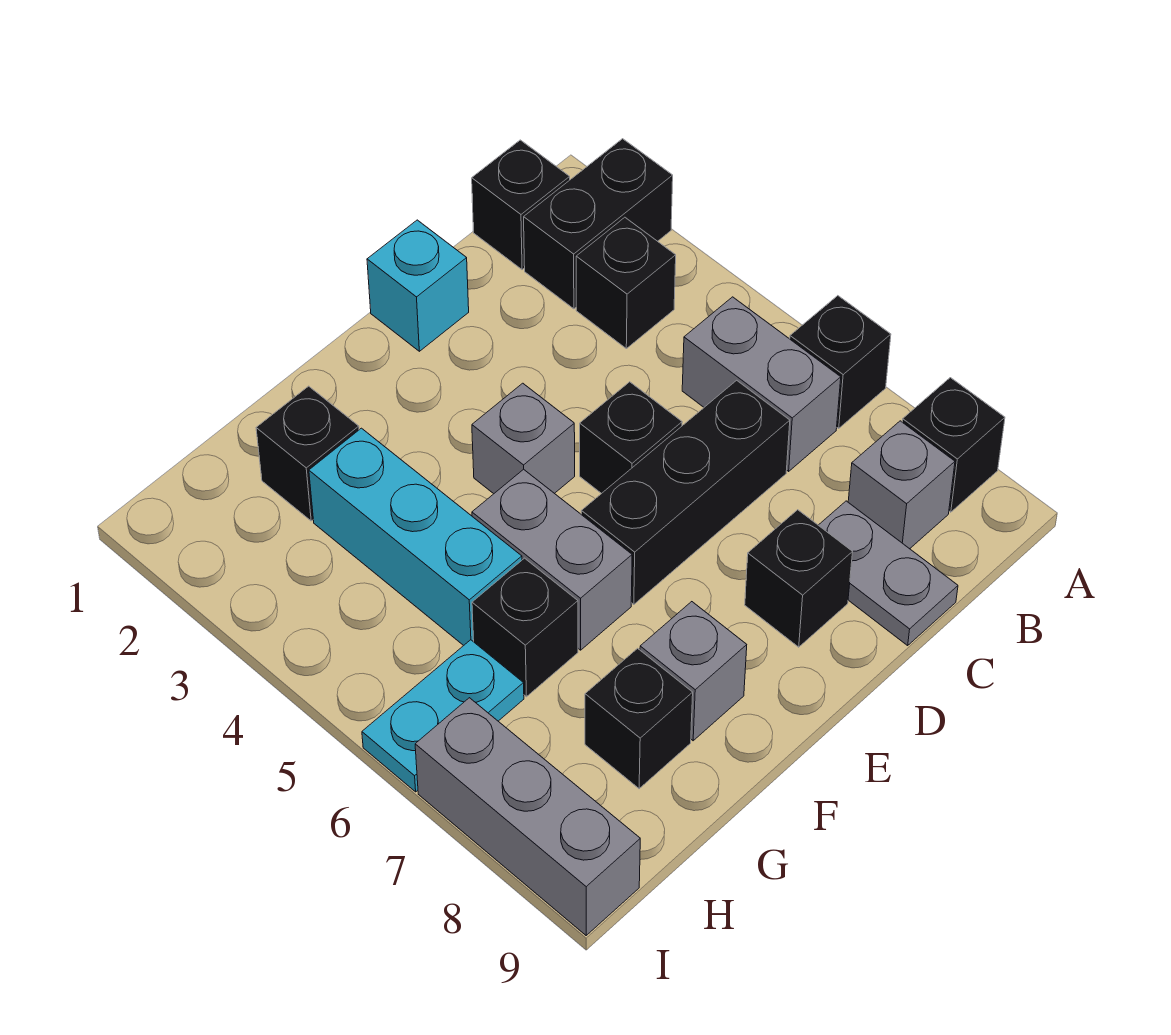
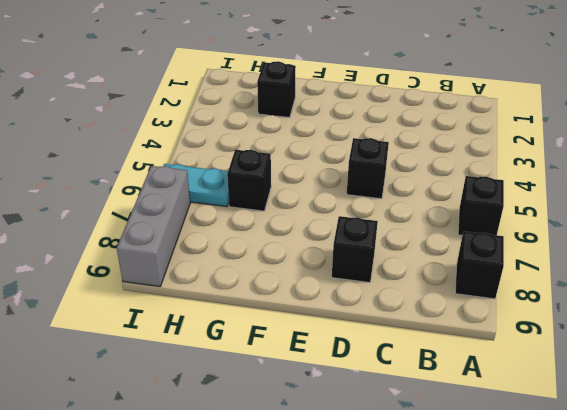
none -> black 1x2 brick [524,139,673,309]
none -> black 1x1 brick [472,140,570,270]
none -> black 1x1 brick [576,217,676,349]

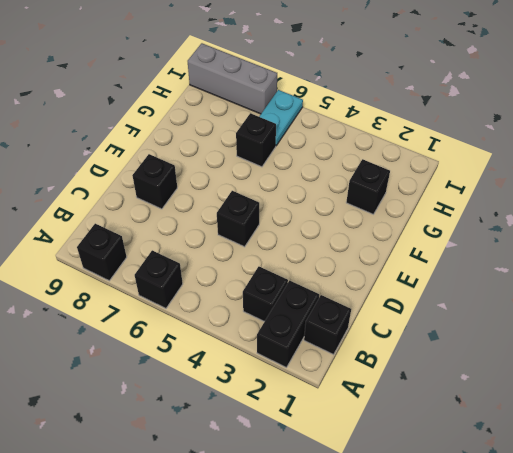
none -> grey 1x2 brick [682,297,841,471]
none -> grey 1x1 brick [848,421,955,549]
none -> black 1x3 brick [581,380,790,604]

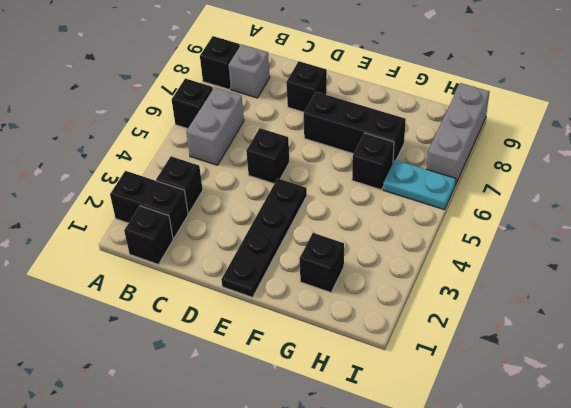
black 1x4 plate [221,178,307,297] -> grey 1x1 brick [472,383,575,494]
black 1x3 brick [304,92,406,162] -> black 1x3 brick moved to [581,380,790,604]
none -> grey 1x2 plate [819,501,958,645]
none -> cyan 1x1 brick [367,220,469,351]
none -> grey 1x2 brick [472,469,632,650]

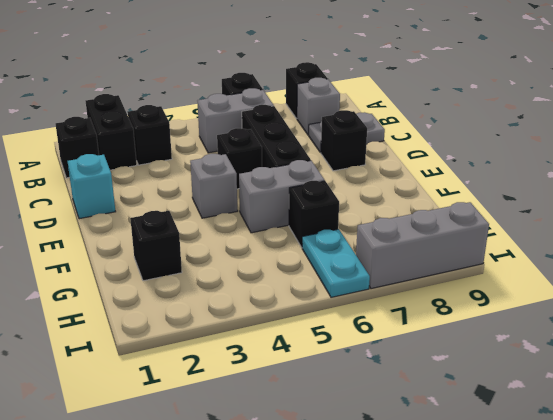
none -> grey 1x1 brick [640,602,747,741]
none -> cyan 1x3 brick [309,428,522,646]
none -> black 1x1 brick [585,648,693,789]

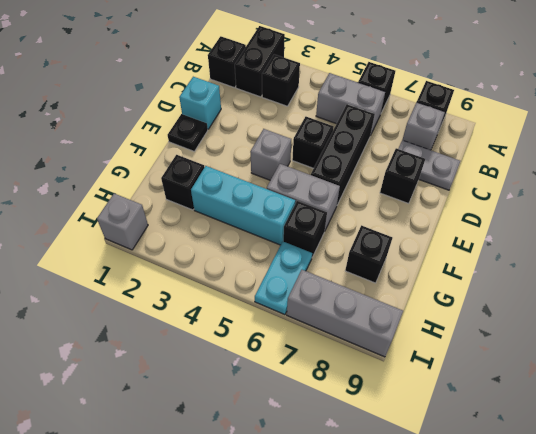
black 1x1 plate [168,114,208,151] -> none
grey 1x1 brick [97,193,148,250] -> grey 1x1 brick moved to [640,602,747,741]

